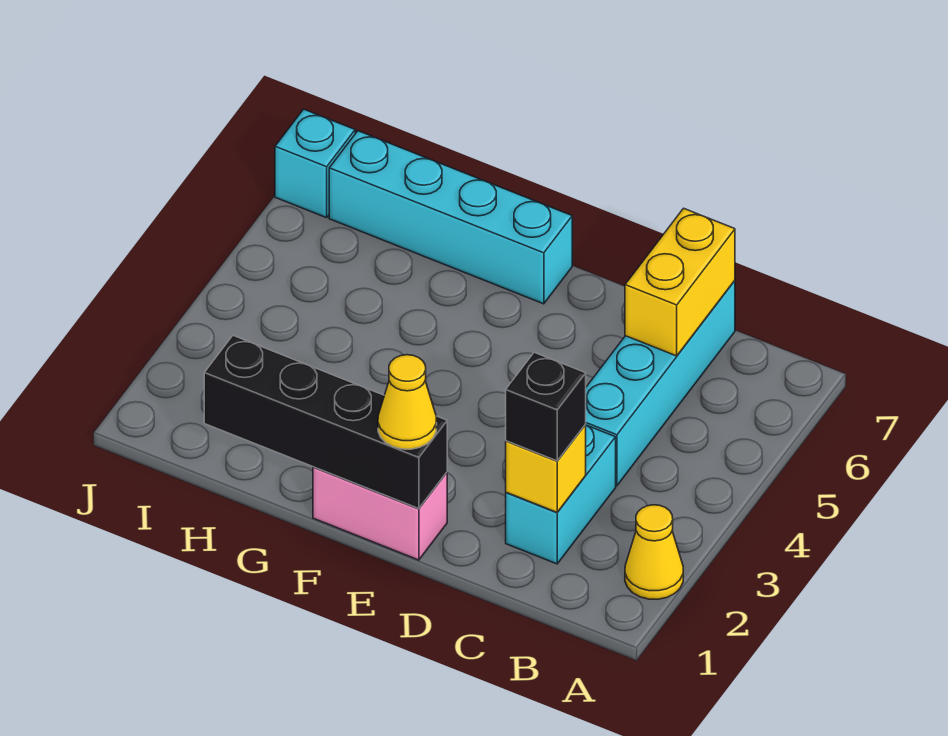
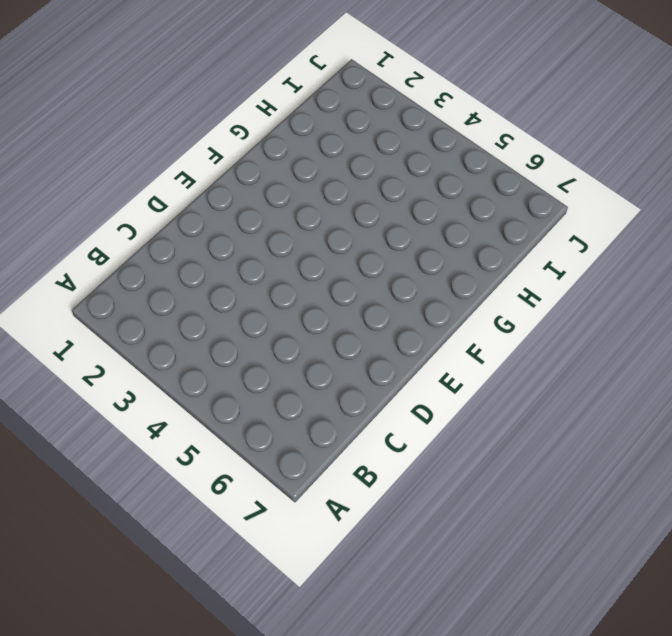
none -> yellow 1x1 cone [625,505,683,599]
none -> cyan 1x2 brick [506,425,616,564]

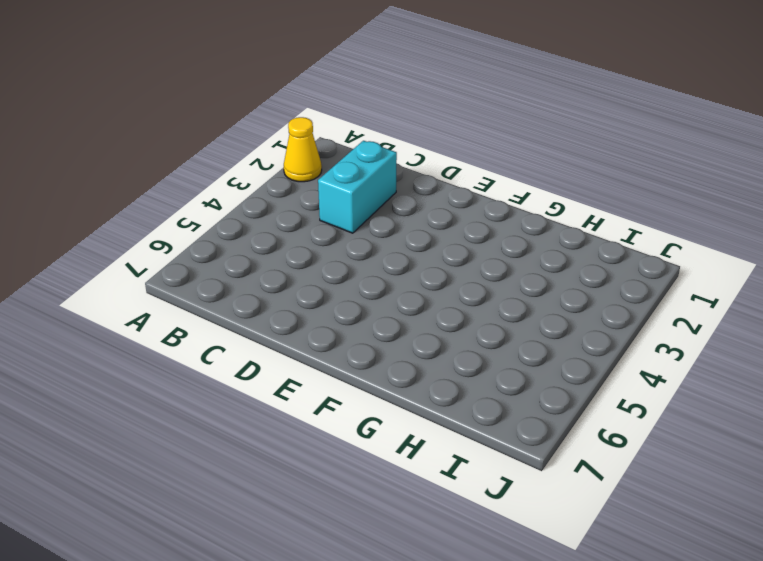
none -> cyan 1x4 brick [585,281,735,486]
none -> pink 1x2 brick [313,467,447,560]

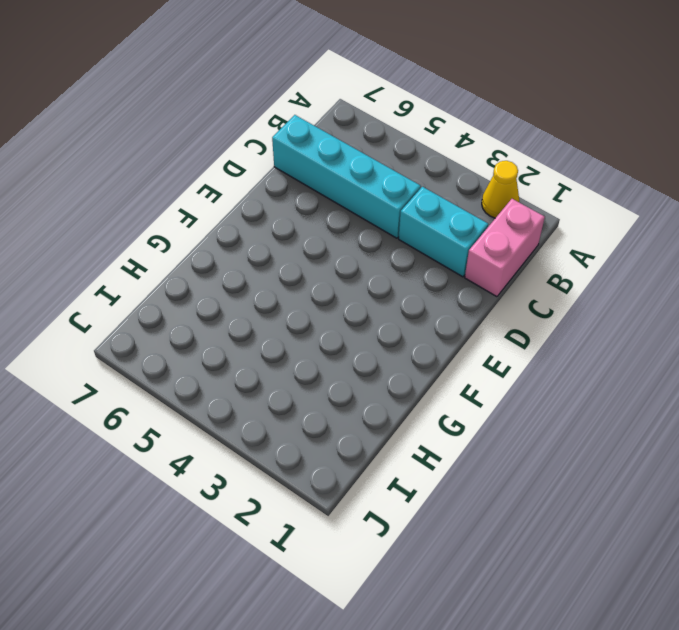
pink 1x2 brick [465,199,545,297] -> pink 1x2 brick moved to [313,467,447,560]
none -> cyan 1x4 brick [329,131,572,304]
none -> cyan 1x1 brick [275,109,355,218]

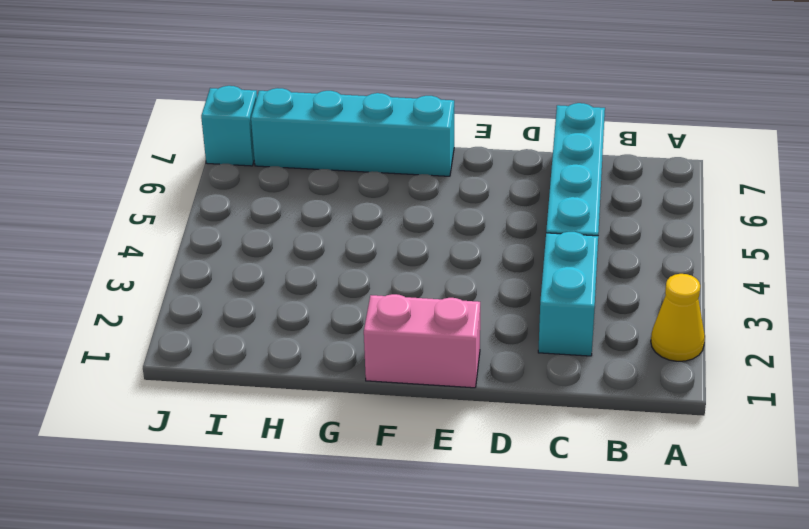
none -> yellow 1x1 brick [506,425,586,512]
none -> yellow 1x2 brick [625,208,735,356]

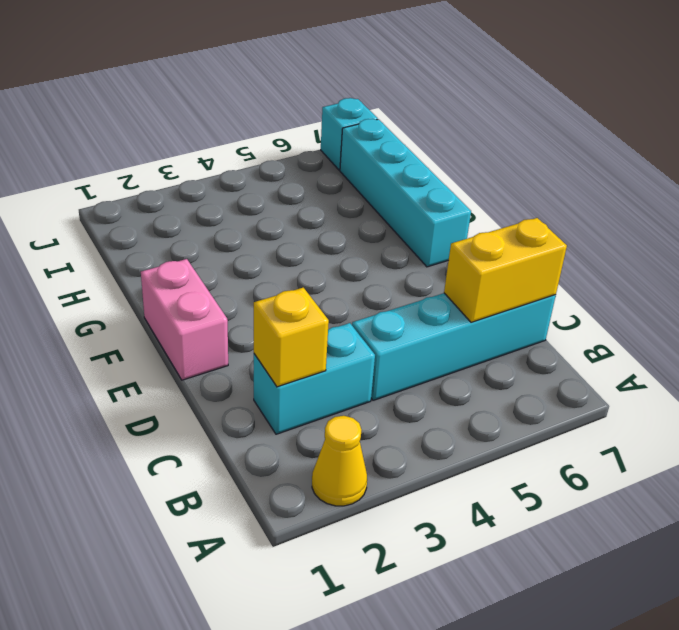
none -> black 1x4 brick [204,336,447,509]
none -> black 1x1 brick [506,352,586,461]

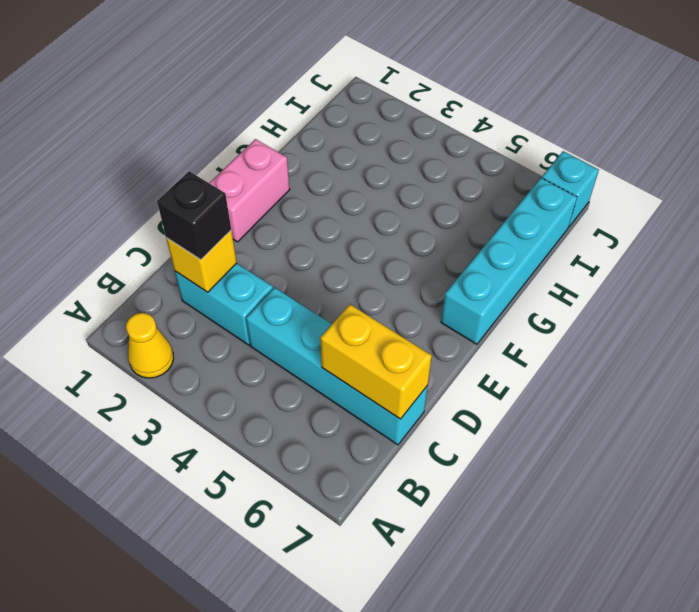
none -> black 1x4 brick [204,336,447,509]
none -> yellow 1x1 cone [378,355,437,449]

